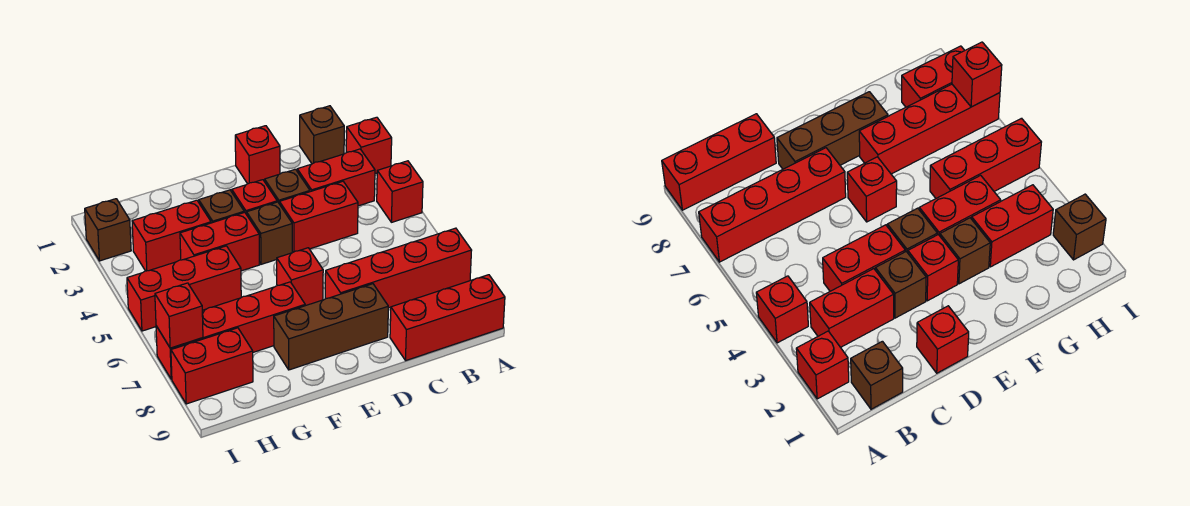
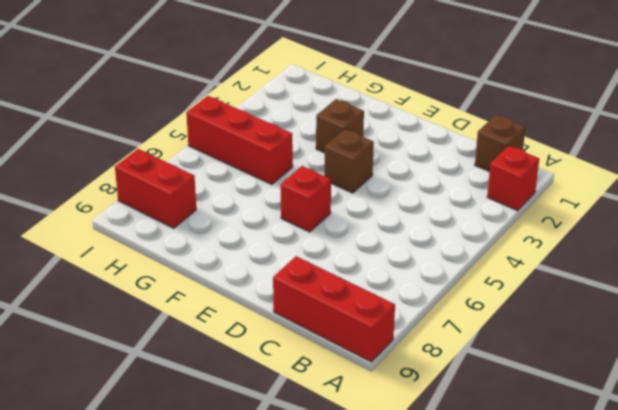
none -> red 1x1 brick [377,161,423,222]
none -> red 1x4 brick [325,228,472,308]
none -> red 1x2 brick [297,149,375,206]

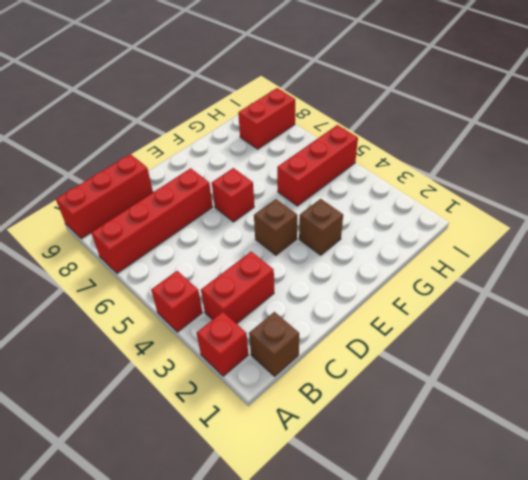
none -> red 1x2 brick [280,181,358,252]
none -> red 1x1 brick [235,126,280,184]
none -> brown 1x1 brick [265,169,310,204]

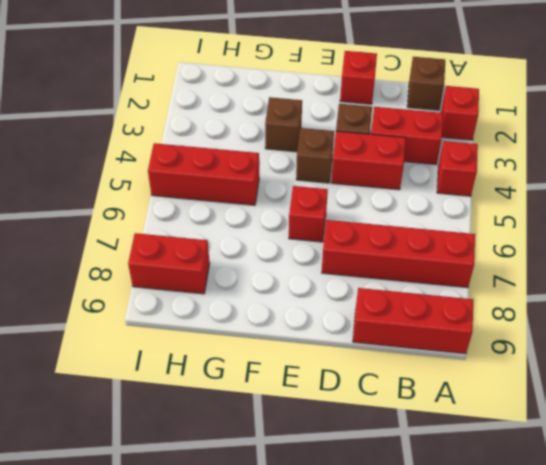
none -> brown 1x3 brick [274,284,388,370]
none -> red 1x1 brick [232,180,277,215]
none -> red 1x2 brick [180,212,260,271]

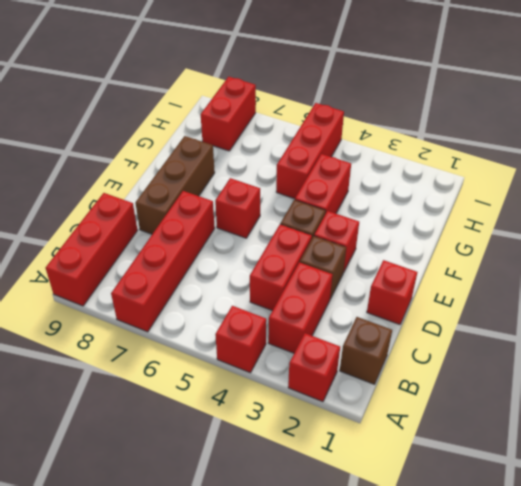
none -> brown 1x1 brick [199,190,244,223]
none -> red 1x4 brick [156,282,305,379]
none -> red 1x2 brick [132,200,211,271]

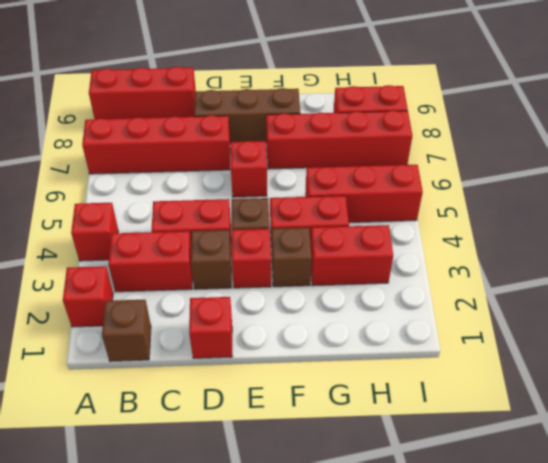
none -> brown 1x1 brick [85,199,131,261]
none -> red 1x1 brick [155,283,203,348]

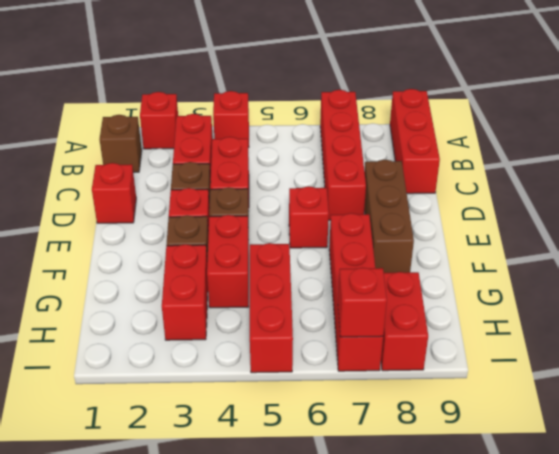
none -> brown 1x1 brick [85,199,131,261]

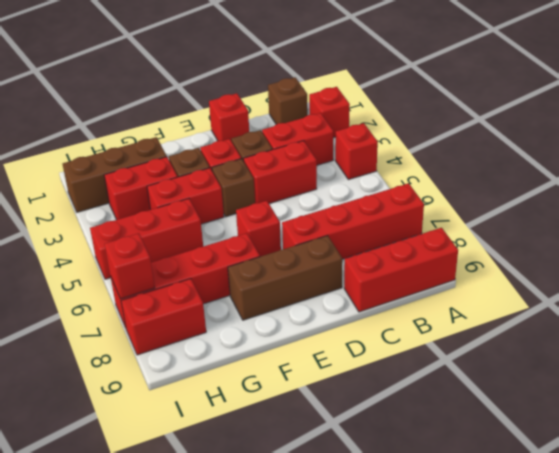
brown 1x3 brick [63,137,167,212] -> brown 1x1 brick [85,199,131,261]

